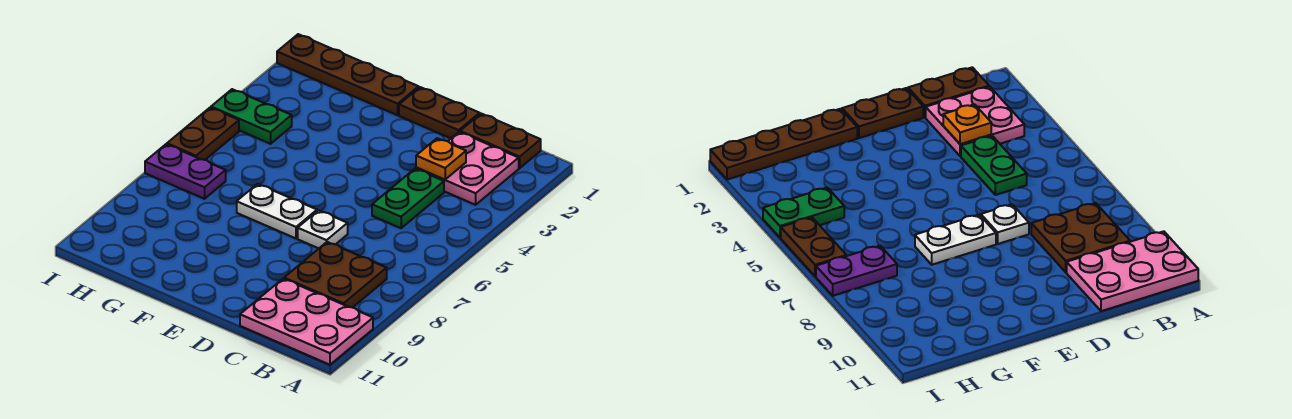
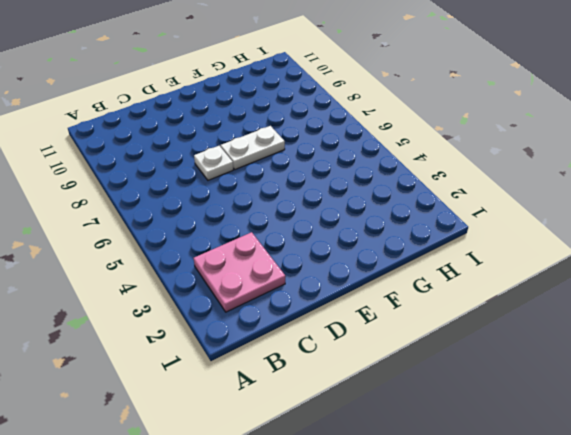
none -> pink 2x3 plate [240,279,373,365]
none -> brown 1x2 plate [460,114,541,168]
none -> brown 2x2 plate [284,242,387,308]

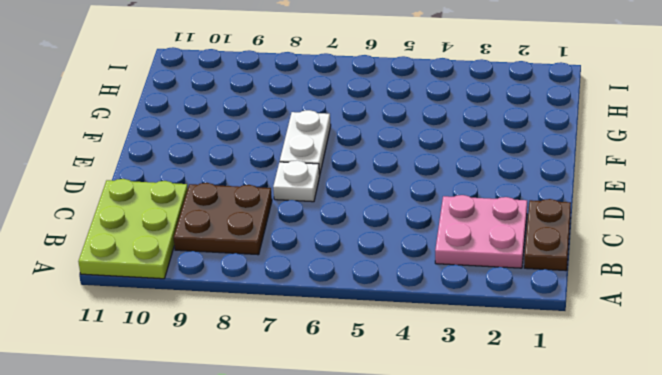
lime 2x3 plate [78,179,188,279] -> pink 2x3 plate [240,279,373,365]
none -> green 1x2 plate [372,169,444,228]
none -> brown 1x2 plate [399,87,480,138]
none -> brown 1x4 plate [277,34,419,115]

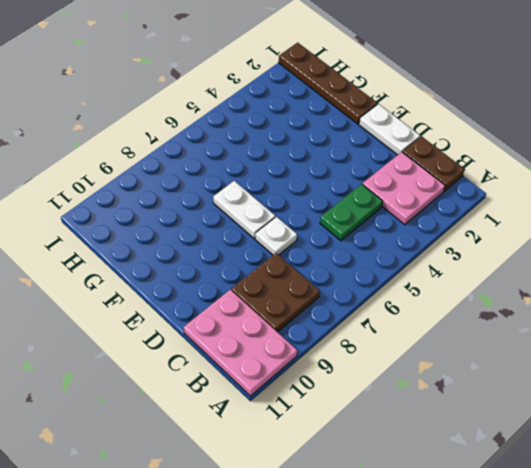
white 1x2 plate [359,104,420,155] -> brown 1x2 plate [399,87,480,138]
none -> green 1x2 plate [211,89,292,144]
none -> purple 1x2 plate [145,144,226,199]
none -> brown 1x2 plate [167,108,239,160]

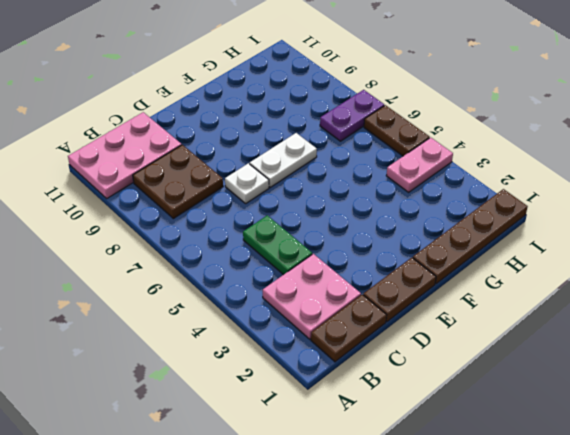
pink 1x2 plate [386,137,453,192] -> green 1x2 plate [211,89,292,144]
none -> orange 1x1 plate [416,138,466,179]

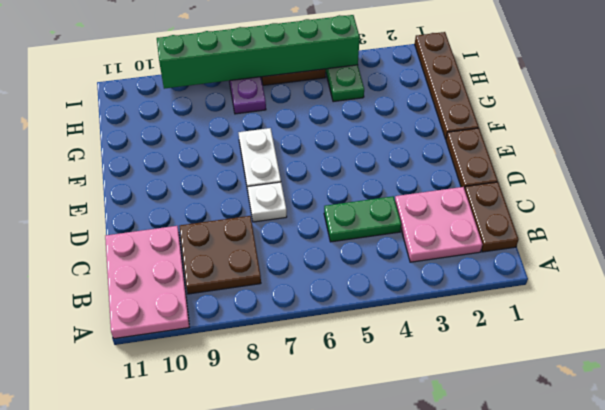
green 1x6 brick [157,15,360,89] -> none
none -> orange 1x1 plate [416,138,466,179]

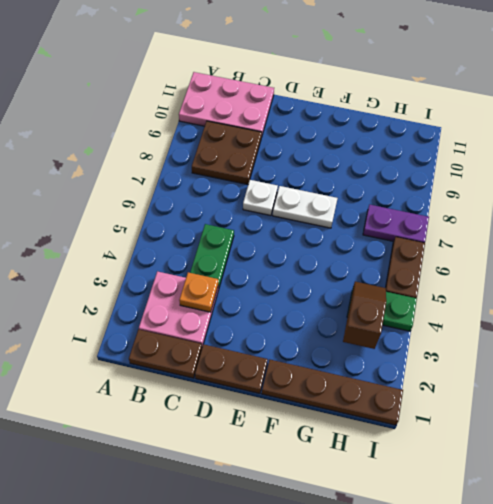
brown 1x2 slope [343,281,386,349] -> none

